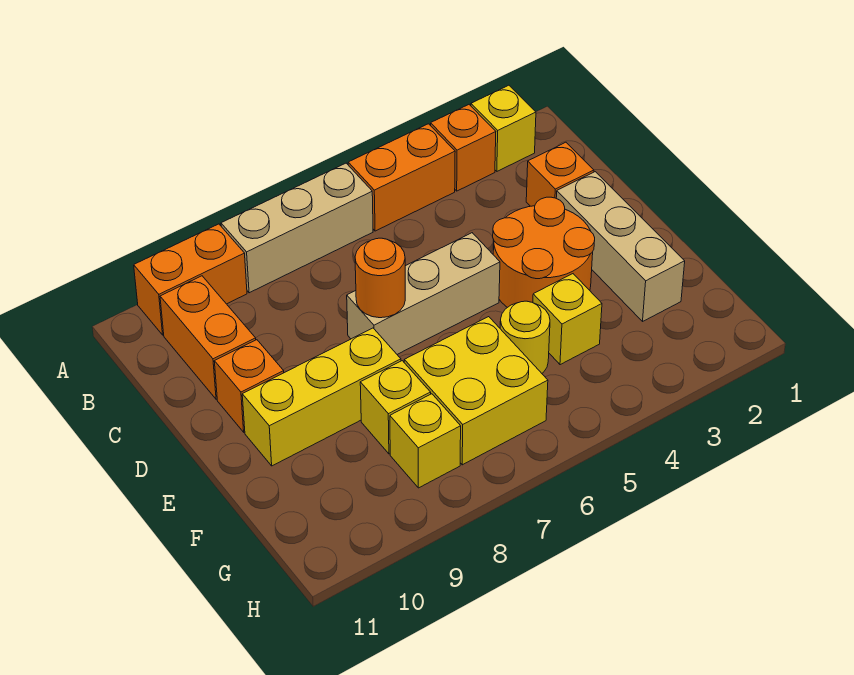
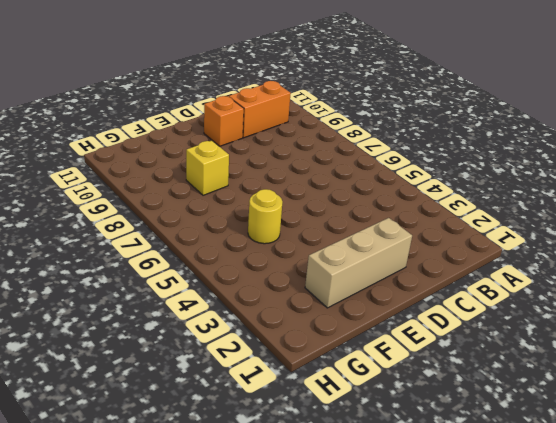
none -> yellow 1x1 brick [471,85,536,171]
none -> orange 1x1 brick [431,105,496,191]
none -> orange 1x2 brick [348,124,455,231]

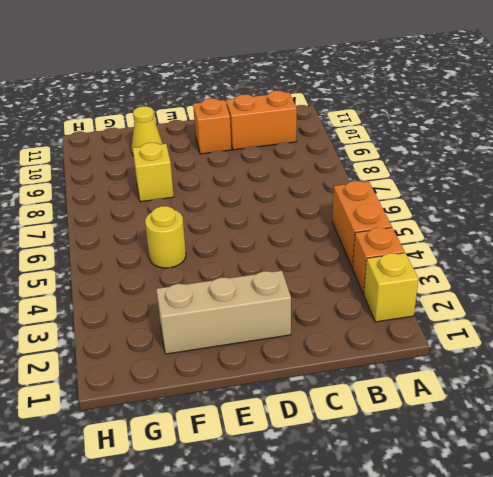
yellow 1x1 cone [131,106,163,156] -> none
none -> tan 1x3 brick [221,163,373,293]
none -> orange 1x2 brick [134,224,247,335]
none -> orange 1x1 brick [526,142,594,206]

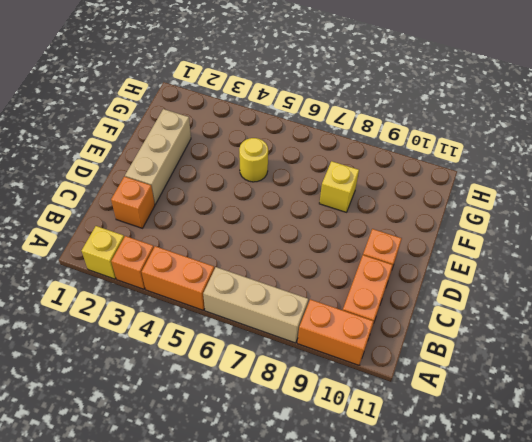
none -> orange 2x2 round brick [493,197,595,308]
none -> tan 1x3 brick [347,233,500,354]
none -> yellow 1x3 brick [242,328,401,466]

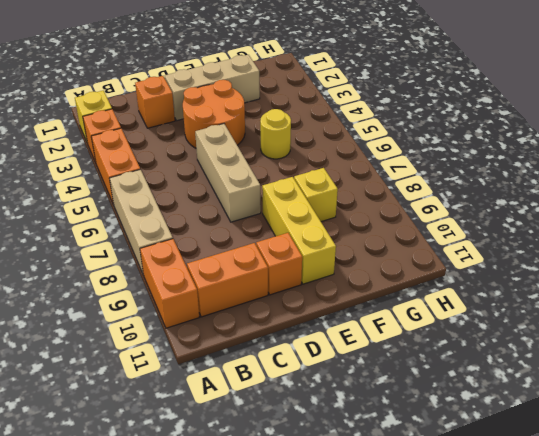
none -> yellow 1x1 brick [533,274,602,365]
none -> yellow 2x2 brick [404,317,548,465]
none -> yellow 1x1 brick [390,394,461,488]

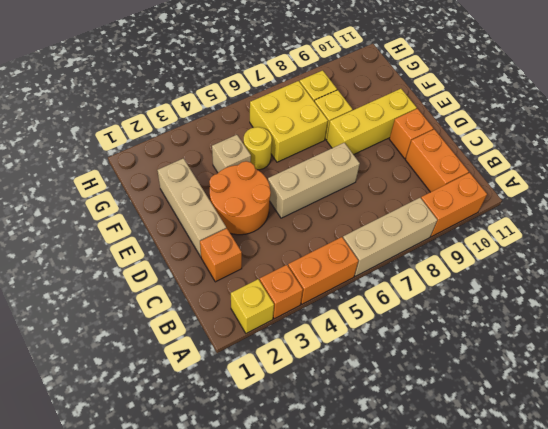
tan 1x1 brick [212,135,251,173] -> yellow 1x1 brick [533,274,602,365]
none -> orange 1x1 round brick [355,238,405,318]

